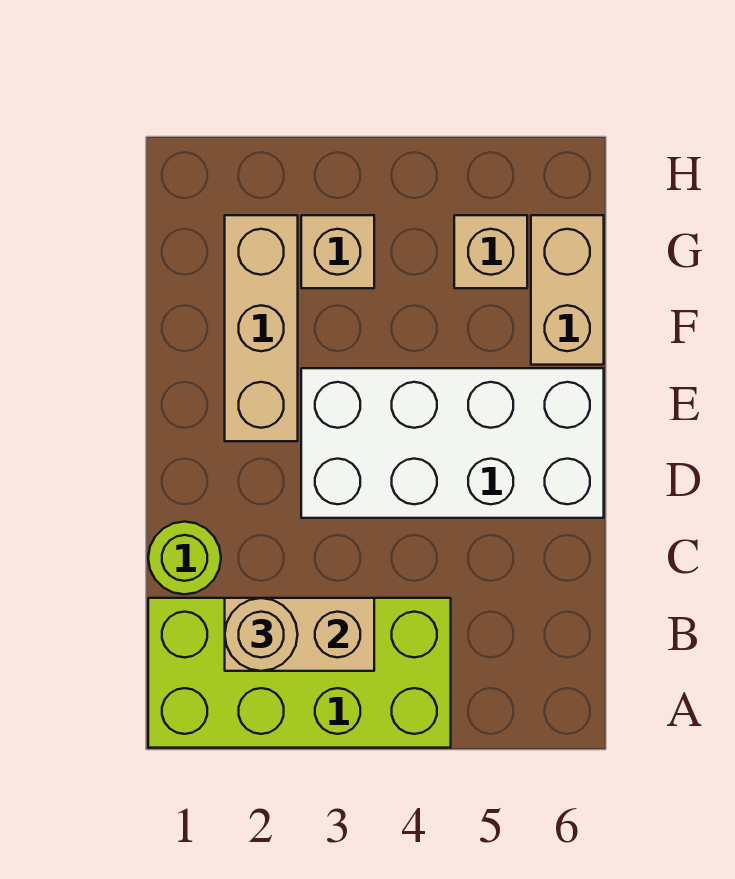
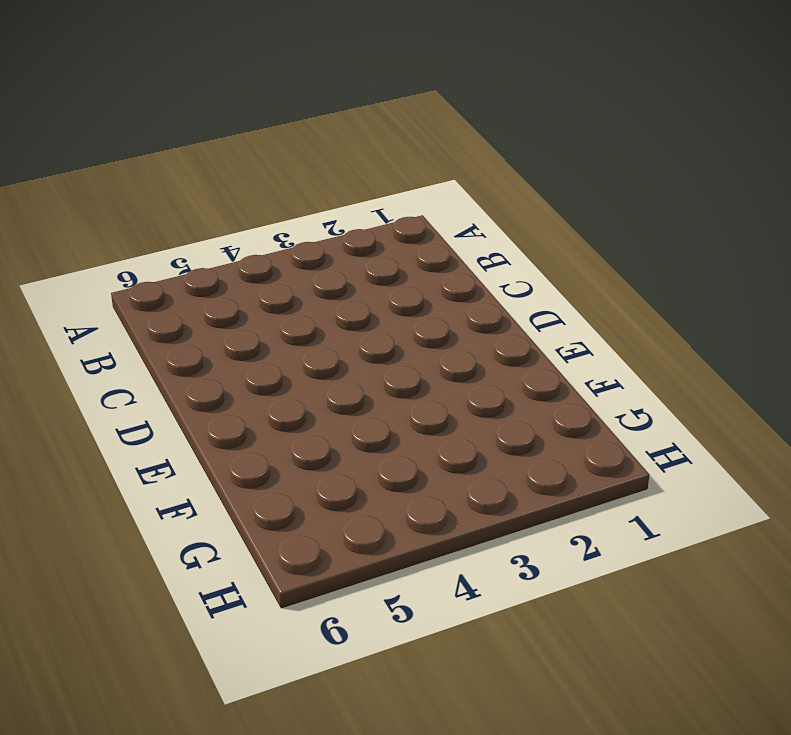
none -> lime 2x4 brick [148,598,451,748]
none -> lime 1x1 round brick [148,522,221,594]

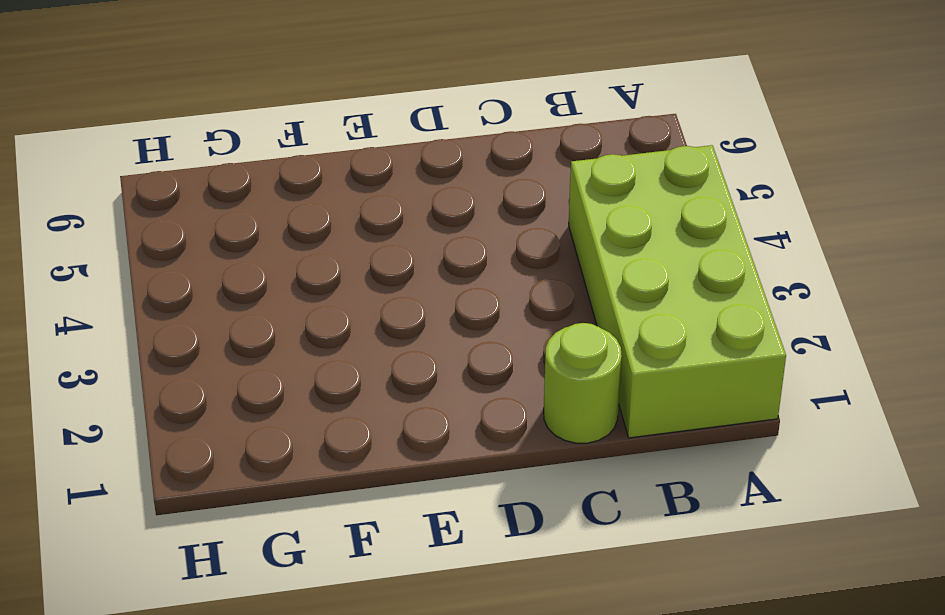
none -> white 2x4 brick [301,368,604,518]
none -> tan 1x3 brick [225,215,298,441]

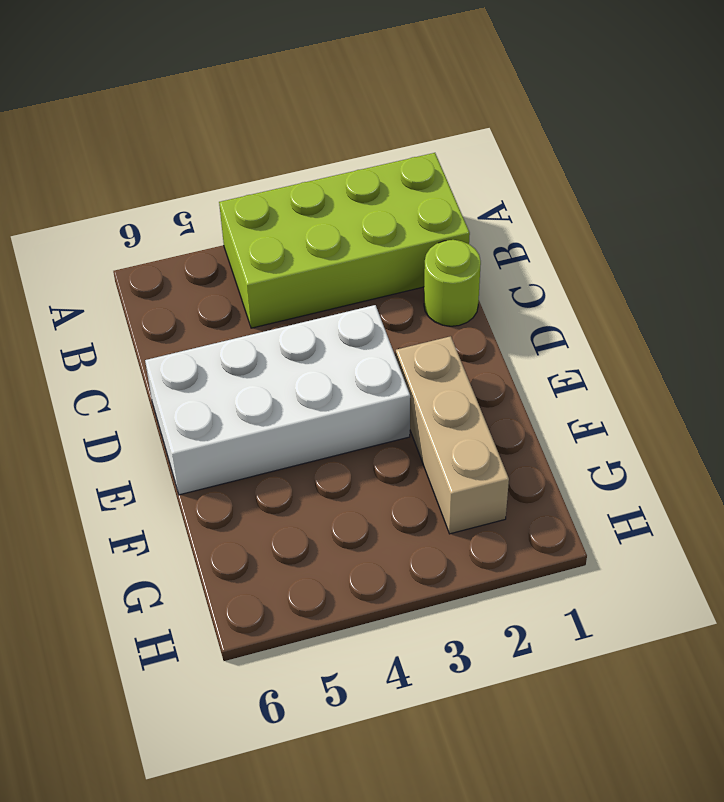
none -> tan 1x2 brick [531,215,604,365]
none -> tan 1x1 brick [301,215,374,288]

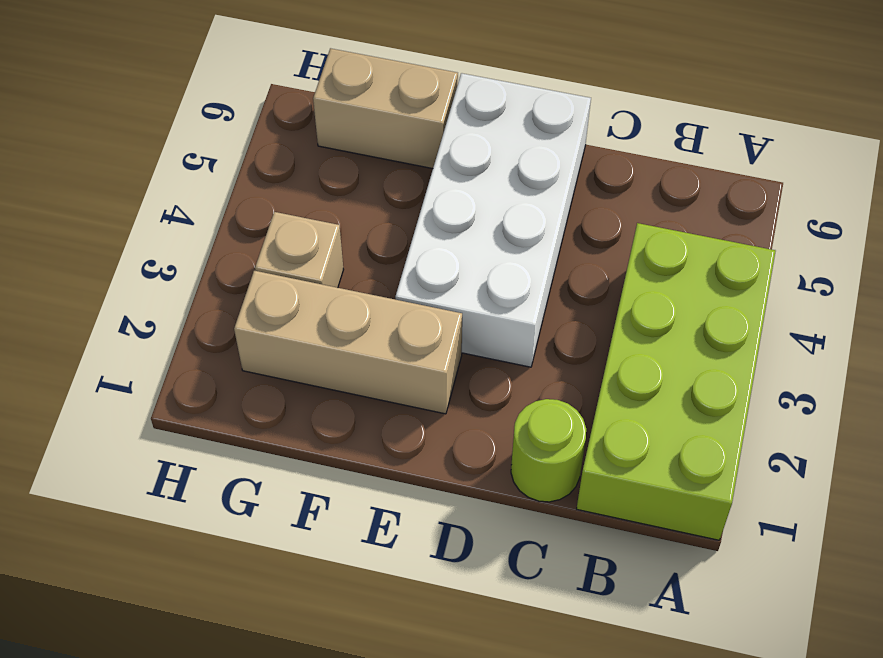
none -> tan 1x1 brick [454,215,527,288]
none -> tan 1x2 brick [225,598,374,671]

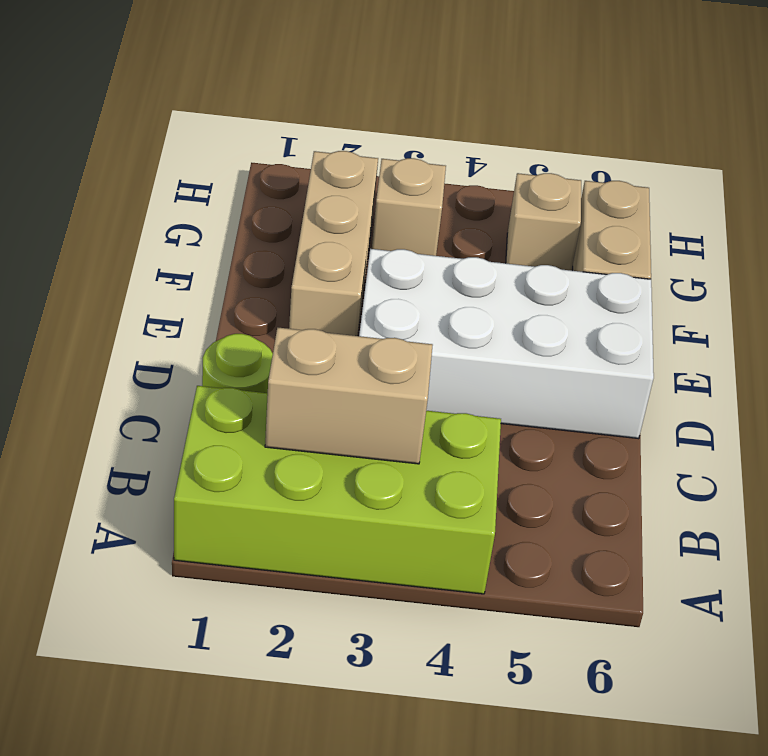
none -> tan 1x1 round brick [225,598,298,671]

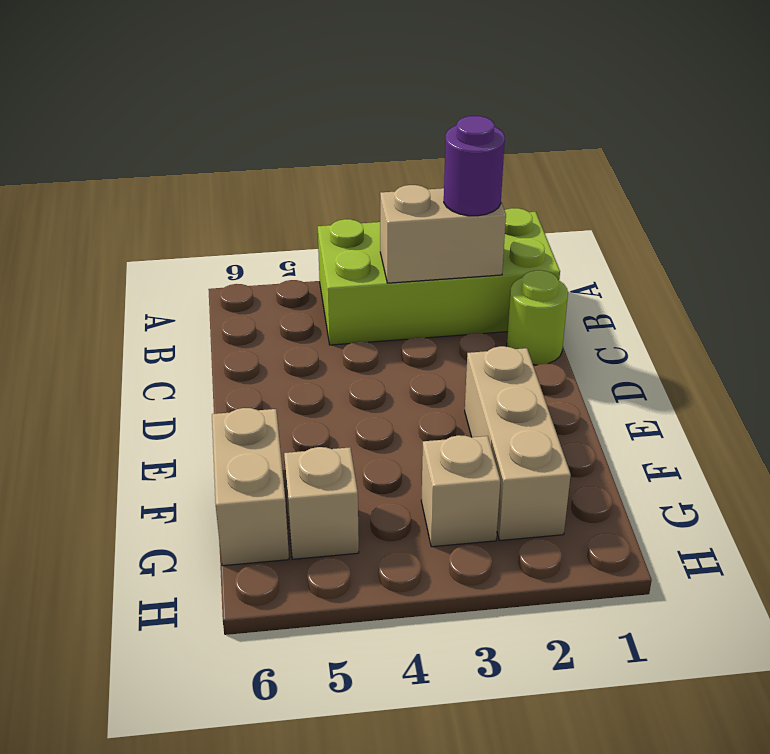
purple 1x1 round brick [444,116,505,216] -> tan 1x1 round brick [225,598,298,671]
none -> white 2x4 brick [301,368,604,518]

